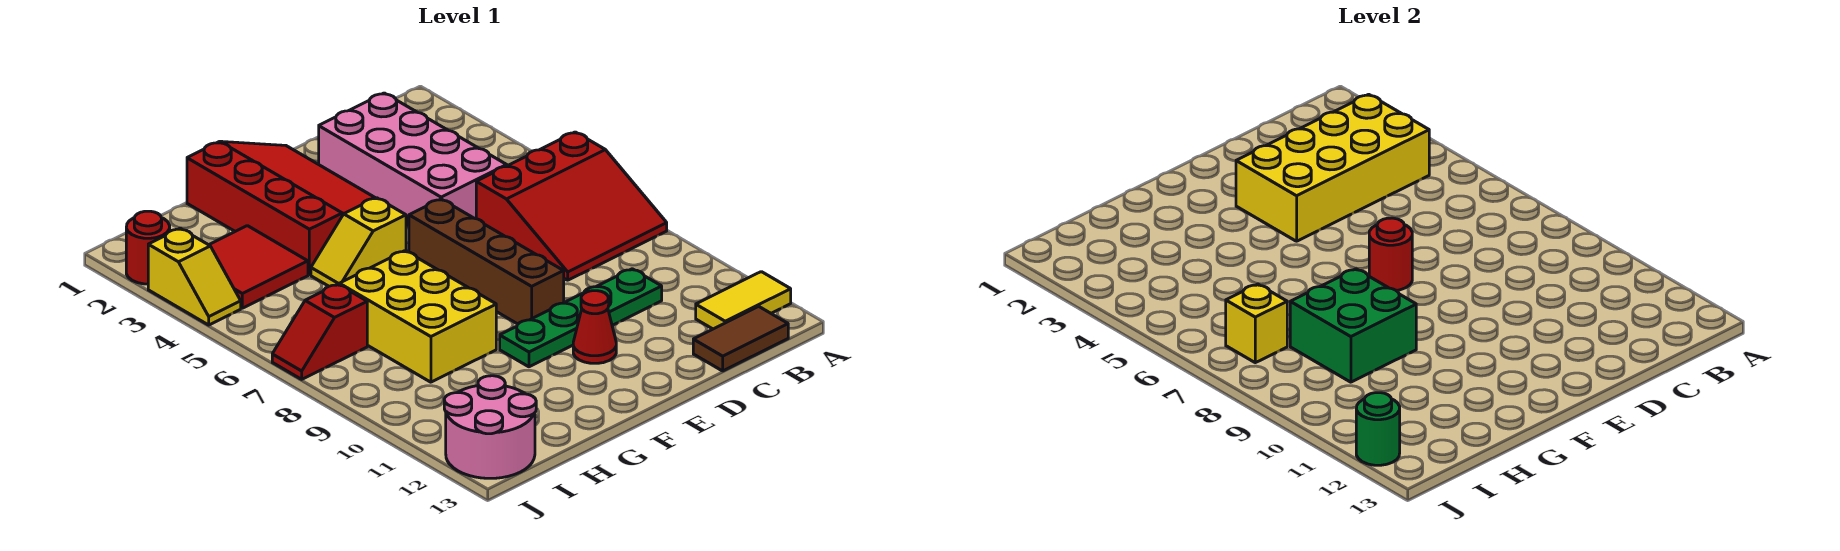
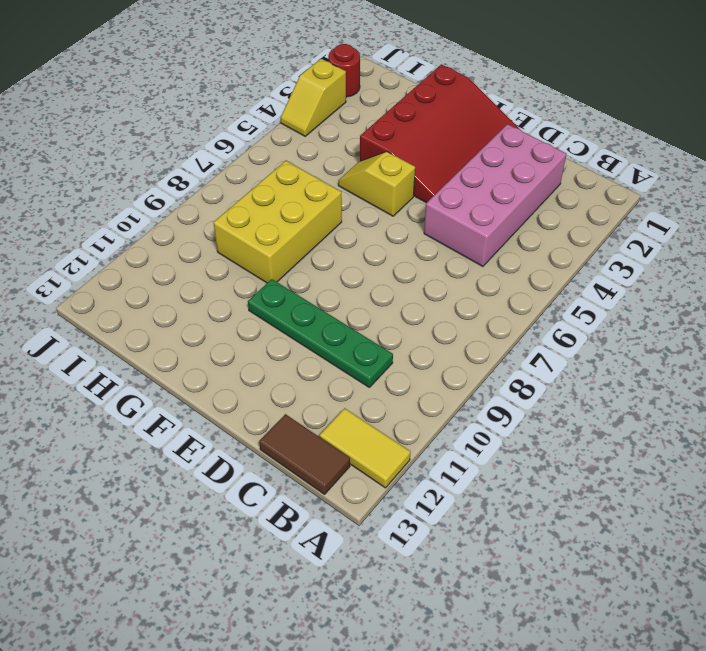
none -> red 3x3 slope [476,132,667,280]
none -> brown 1x4 brick [409,199,564,324]
none -> red 1x1 cone [573,291,616,363]

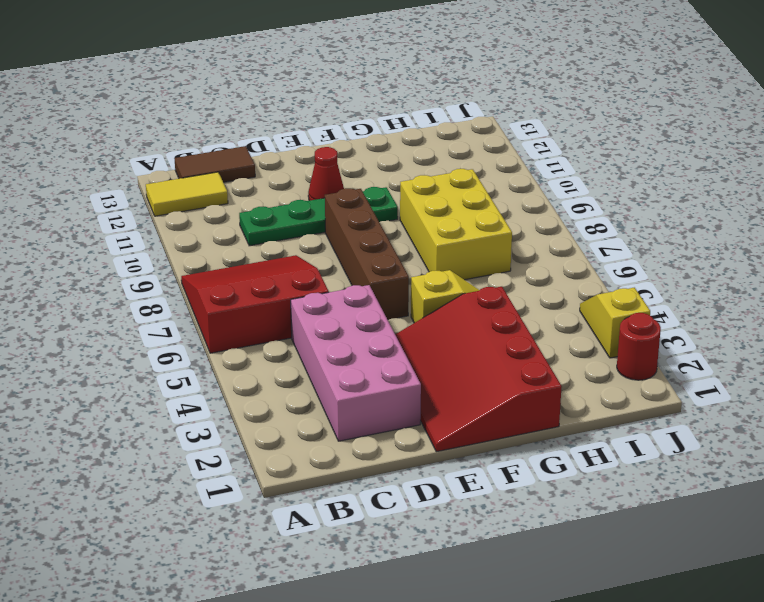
none -> red 2x2 tile [209,226,308,308]
none -> red 1x2 slope [272,284,367,379]
none -> pink 2x2 round brick [444,376,536,478]

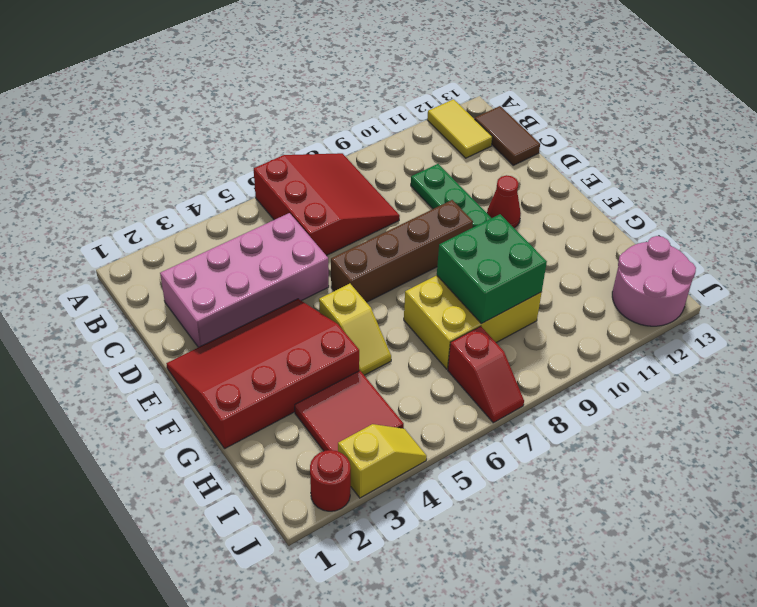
none -> yellow 2x4 brick [1236,94,1429,241]
none -> red 1x1 round brick [1369,218,1412,291]
none -> yellow 1x1 brick [1226,284,1287,363]

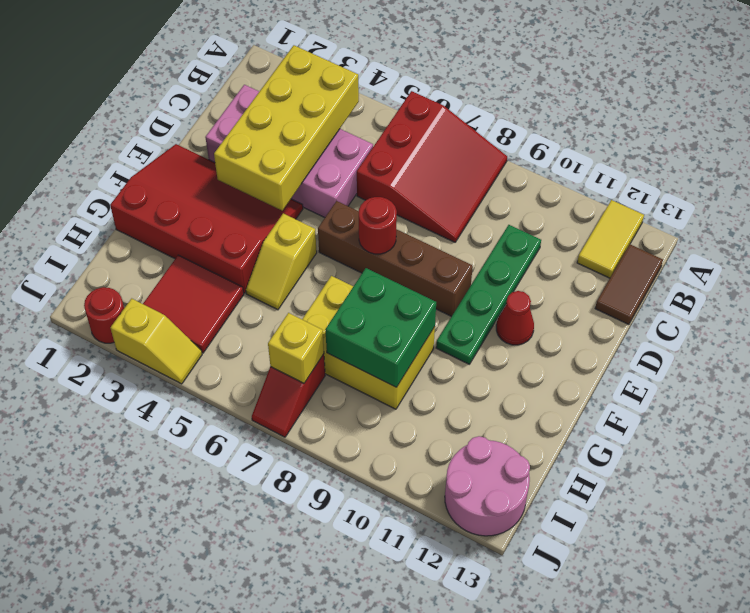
none -> green 1x1 round brick [1356,393,1400,465]

